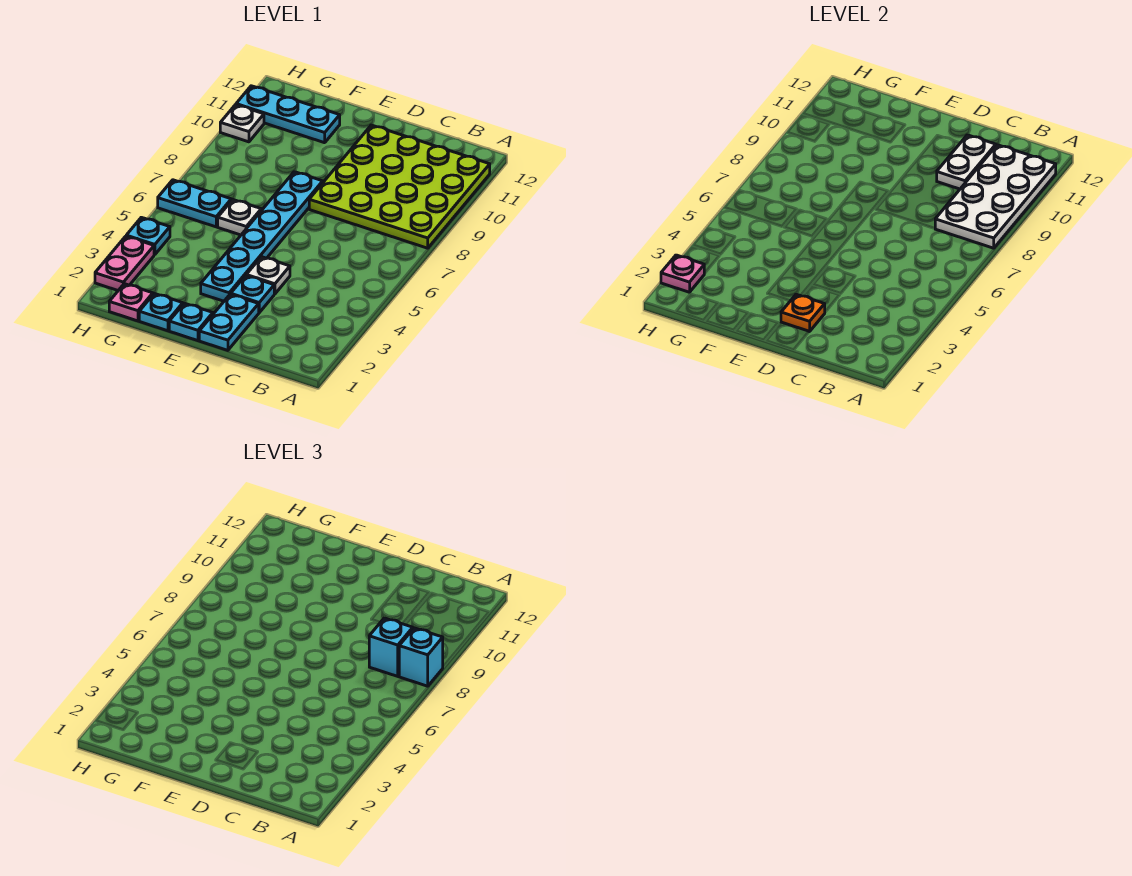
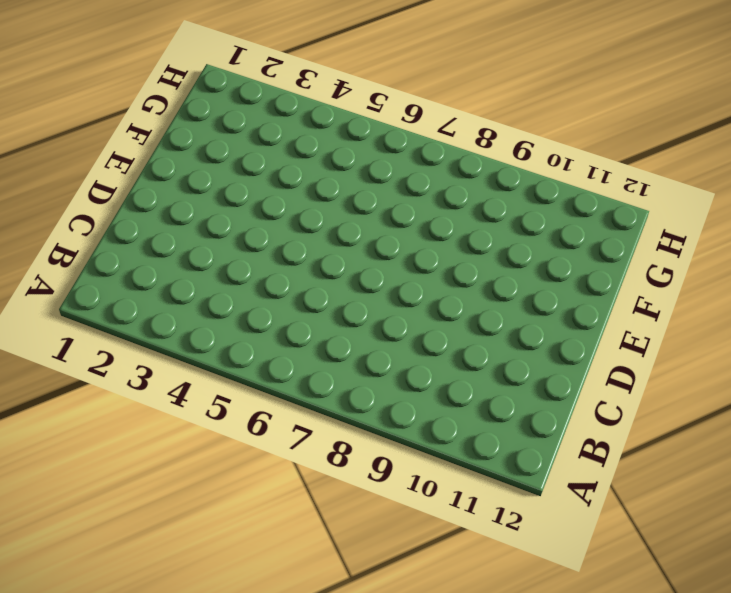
none -> lime 4x4 plate [309,125,490,248]
none -> cyan 1x2 plate [199,294,259,350]
none -> cyan 1x1 plate [231,276,274,313]

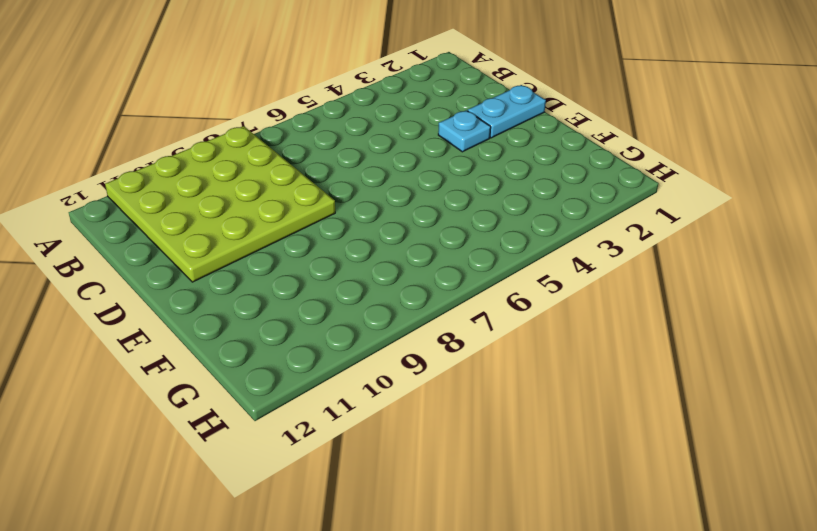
none -> white 1x1 plate [246,257,290,294]
none -> cyan 1x1 plate [169,303,213,341]
none -> cyan 1x6 plate [201,172,323,301]

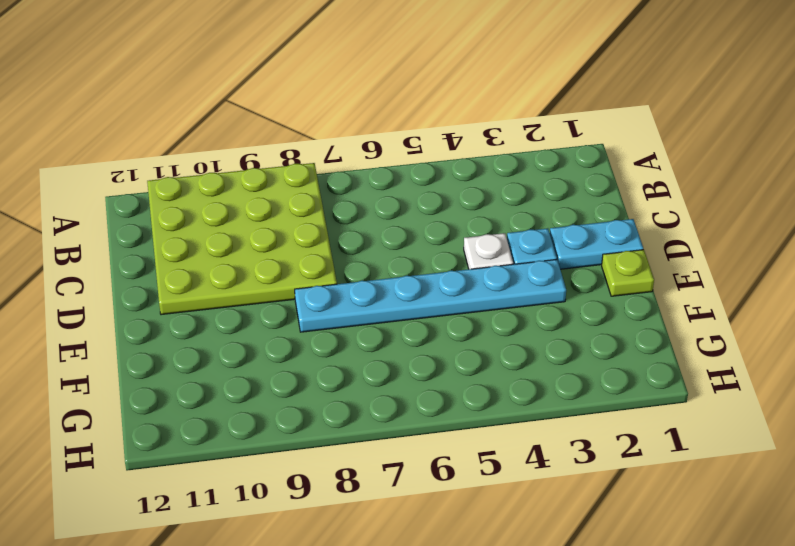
lime 1x1 plate [602,250,654,296] -> cyan 1x1 plate [169,303,213,341]
none -> cyan 1x1 plate [139,293,183,331]
none -> white 1x1 plate [218,200,261,235]
none -> cyan 1x3 plate [236,86,340,143]

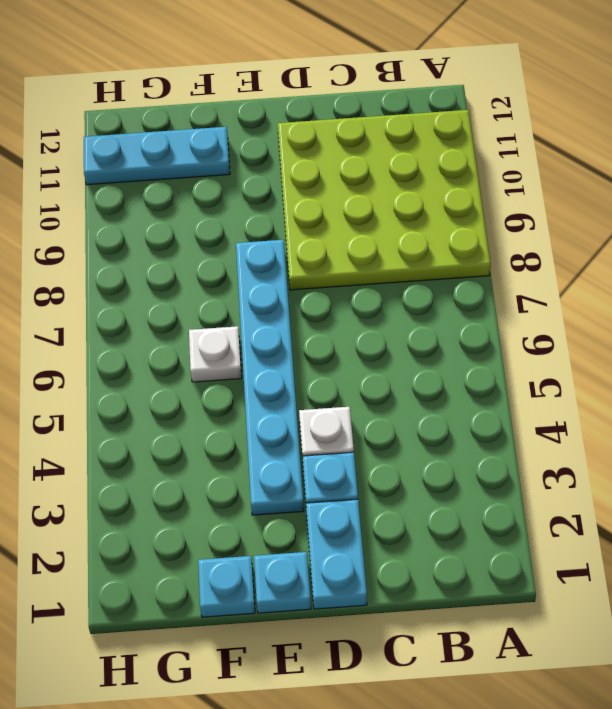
none -> pink 1x1 plate [109,284,153,321]
none -> cyan 1x2 plate [158,180,231,227]
none -> pink 1x2 plate [95,236,154,290]

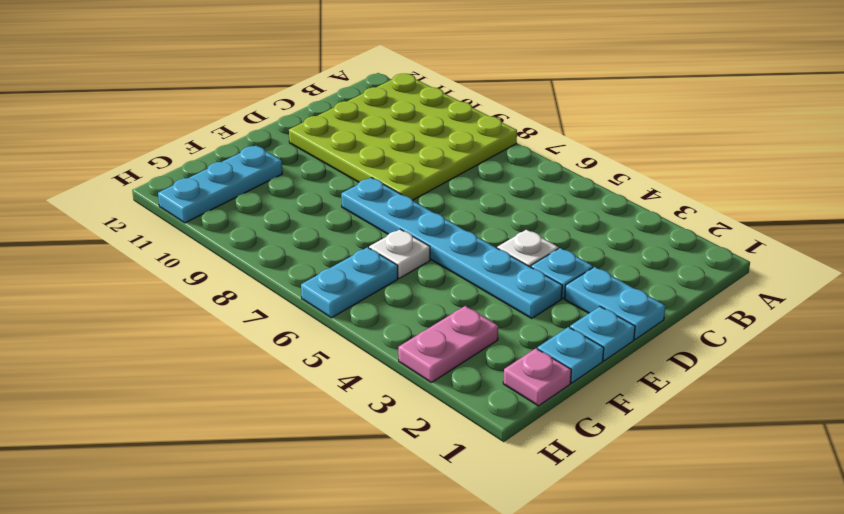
pink 1x2 plate [398,306,498,382] -> pink 1x2 plate turned to [95,236,154,290]
none -> cyan 1x1 plate [126,217,170,255]
none -> white 1x1 plate [220,105,264,142]
none -> white 2x4 plate [935,145,1056,248]

